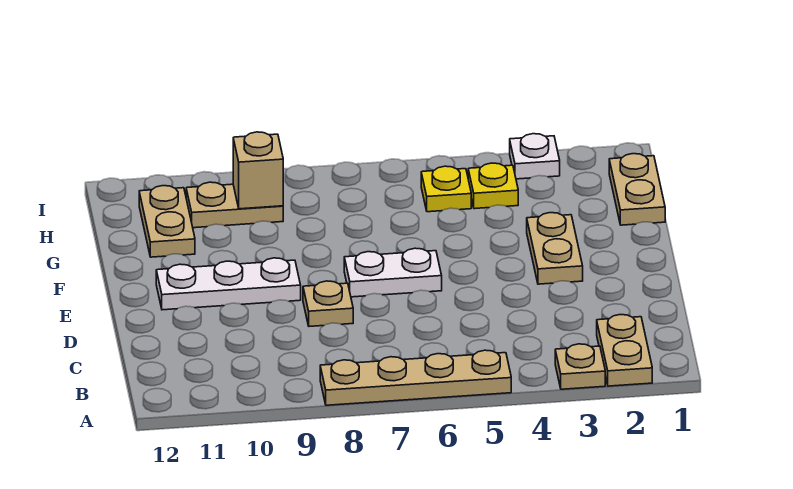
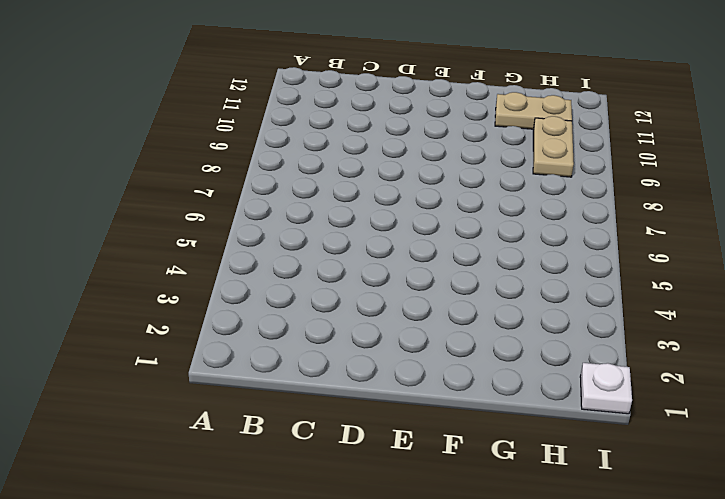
white 1x1 plate [580,363,632,414] -> white 1x1 plate moved to [510,134,560,179]
none -> tan 1x2 plate [597,315,652,386]
none -> tan 1x1 plate [555,344,605,389]
none -> tan 1x4 plate [320,350,511,405]

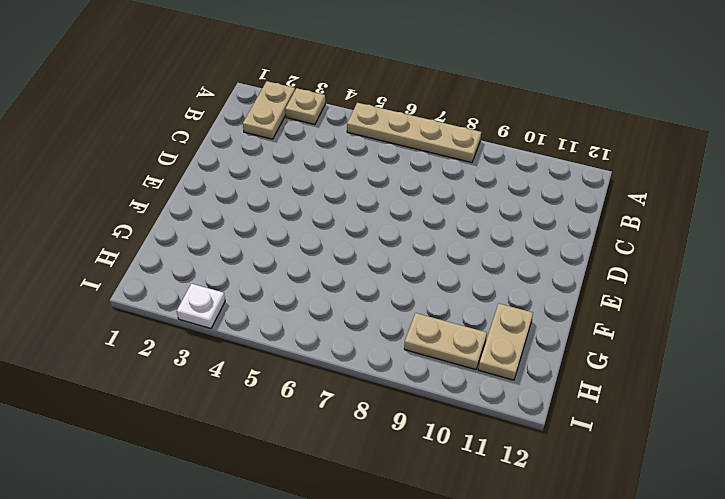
none -> tan 1x1 plate [303,281,353,326]
none -> tan 1x2 plate [527,213,583,284]
none -> white 1x2 plate [344,248,442,297]

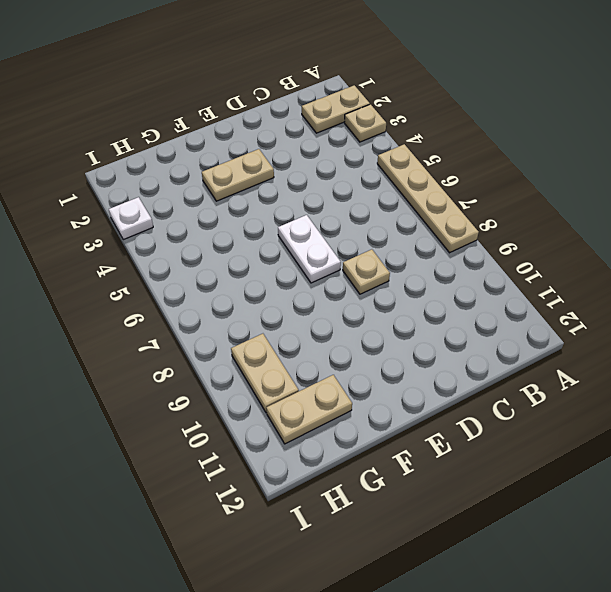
none -> white 1x3 plate [156,258,301,310]
none -> tan 1x2 plate [609,154,665,225]
none -> yellow 1x1 plate [468,163,518,209]

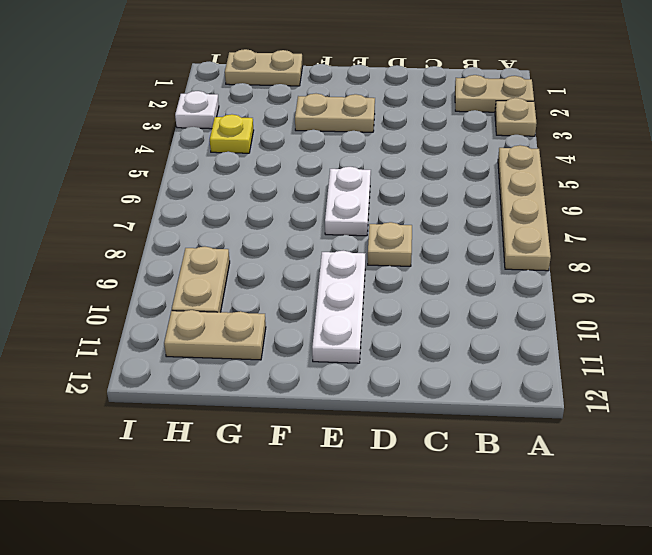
none -> yellow 1x1 plate [421,166,471,212]
none -> tan 1x1 brick [233,132,283,209]

